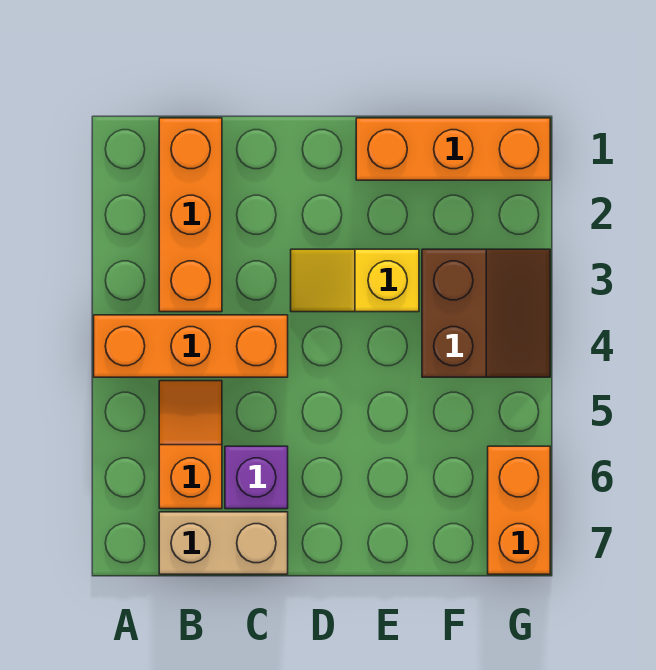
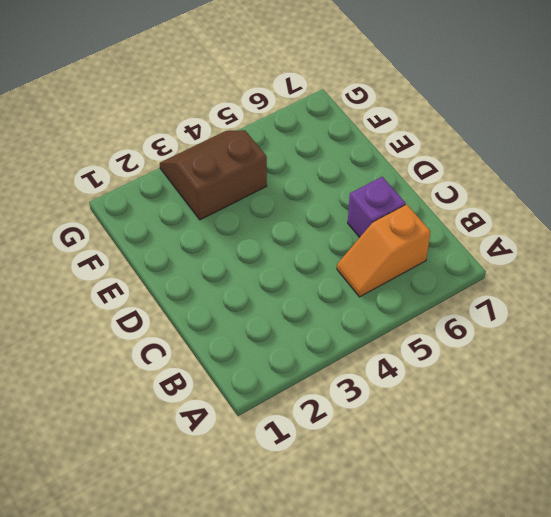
none -> orange 1x3 brick [94,315,288,377]
none -> orange 1x3 brick [159,118,222,312]

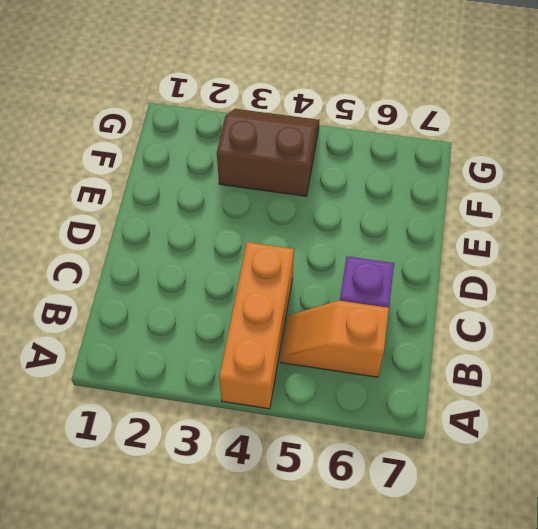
none -> orange 1x3 brick [159,118,222,312]
none -> tan 1x2 brick [159,512,288,574]

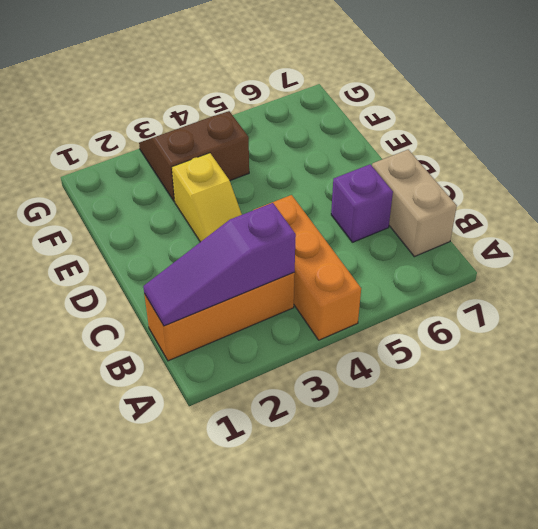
purple 1x3 slope [143,203,296,326] -> none
none -> orange 1x2 slope [159,381,222,509]
none -> orange 1x3 brick [356,118,550,180]

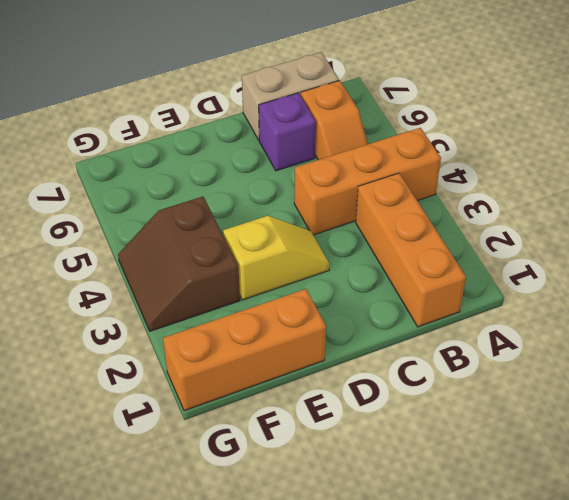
none -> orange 1x2 brick [488,446,550,574]

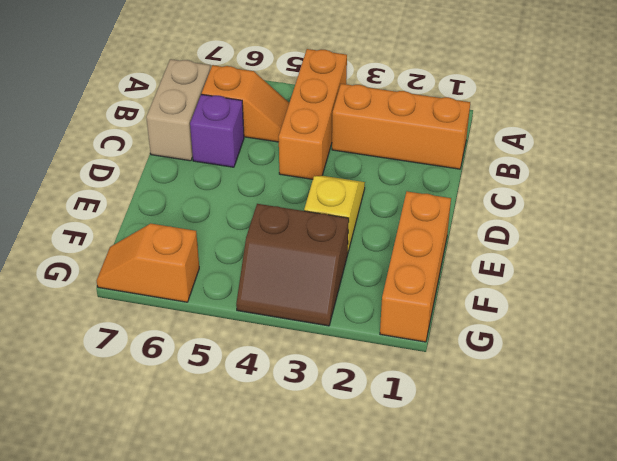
orange 1x2 slope [97,224,199,302] -> orange 1x2 brick [488,446,550,574]

